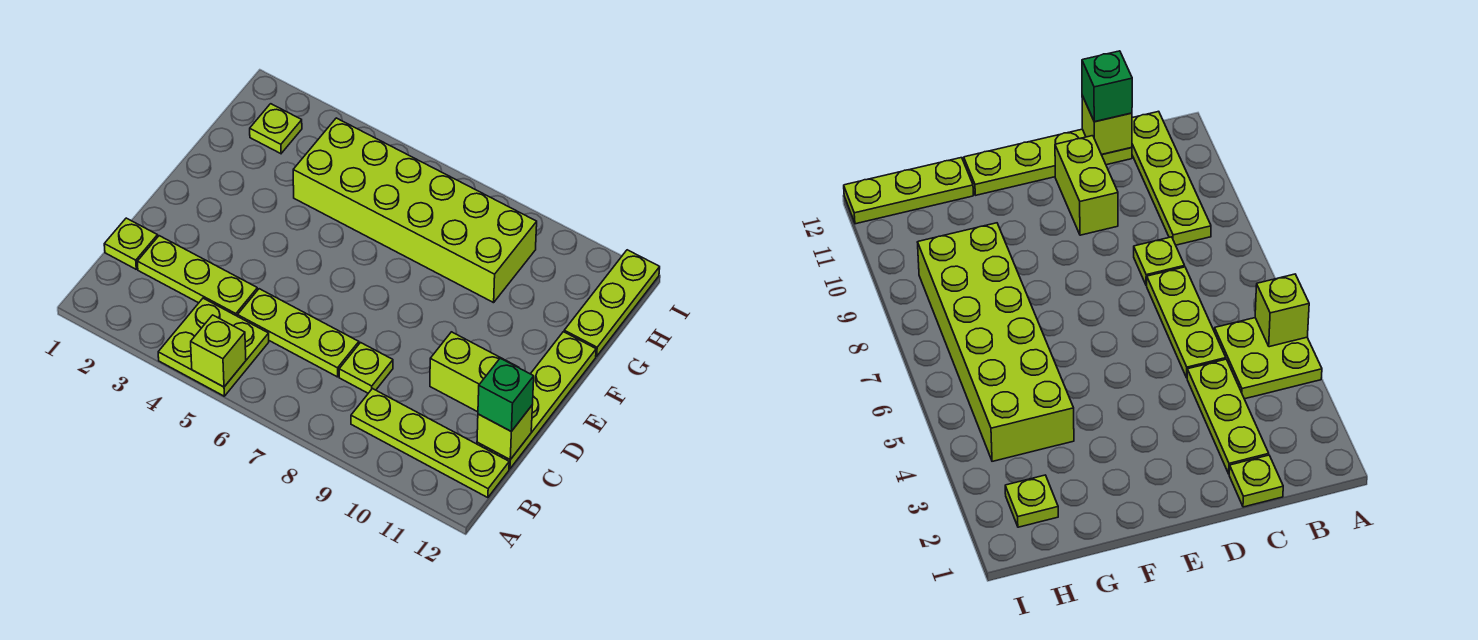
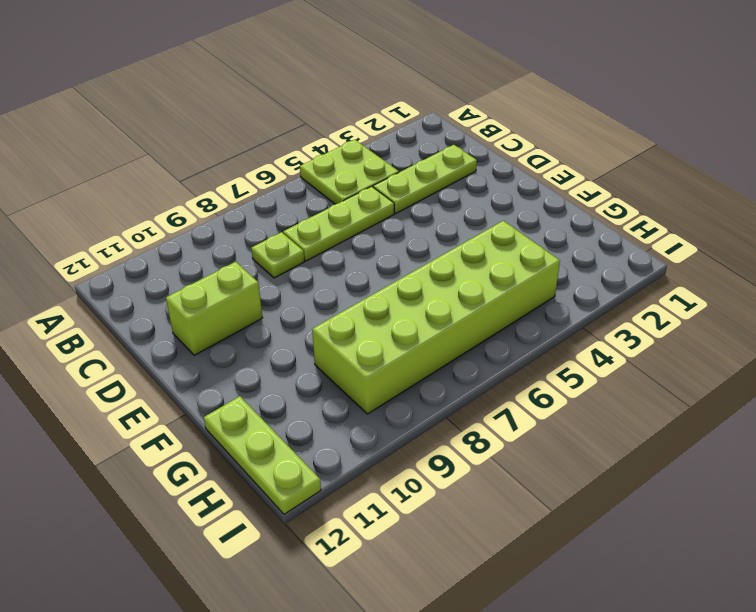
none -> lime 1x4 plate [351,389,509,498]
none -> lime 1x1 plate [104,218,158,269]
none -> lime 1x4 plate [477,332,596,469]

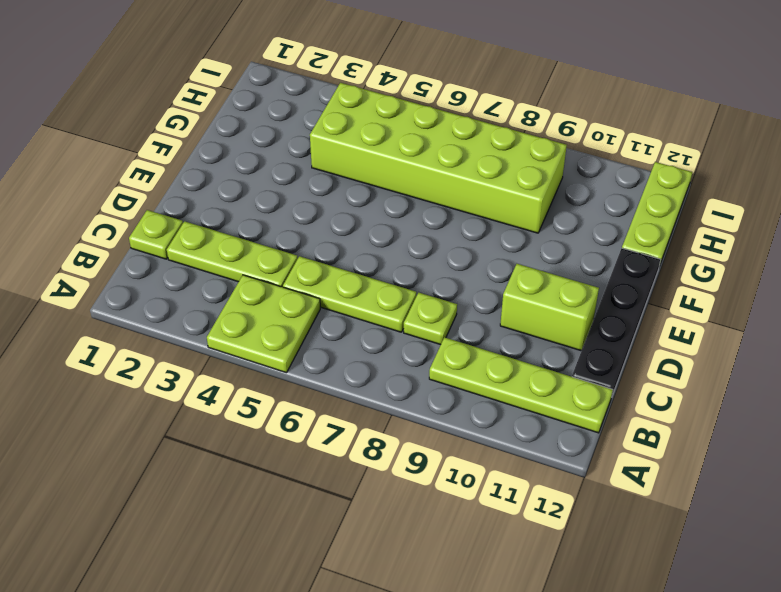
black 1x4 plate [572,248,661,395] -> lime 1x4 plate [477,332,596,469]
none -> lime 1x1 plate [250,104,302,154]
none -> lime 1x1 brick [191,315,246,387]
none -> lime 1x1 brick [477,406,532,460]

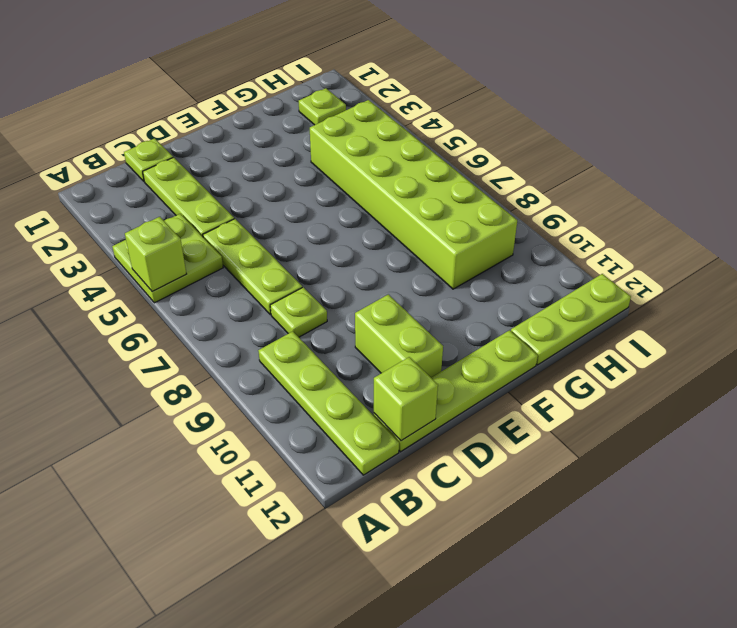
none -> green 1x1 brick [478,358,534,431]

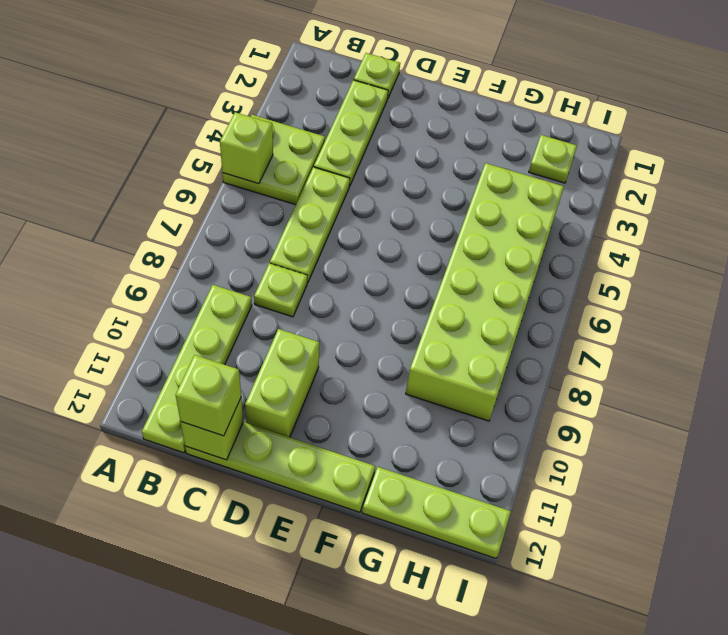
lime 1x1 brick [176,355,241,436] -> green 1x1 brick [478,358,534,431]

